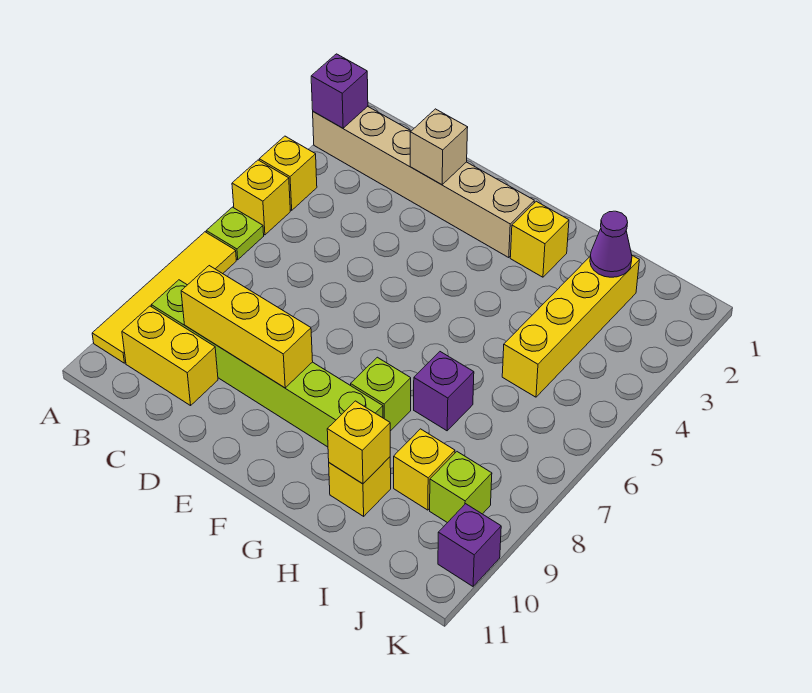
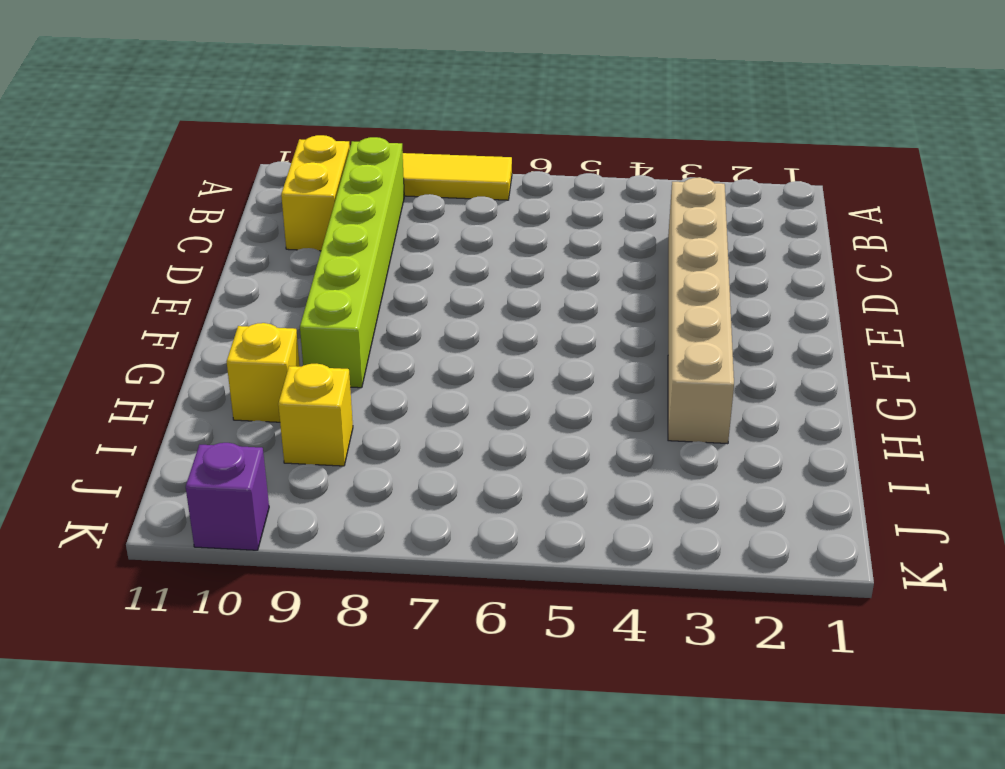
tan 1x6 brick [668,178,734,444] -> tan 1x6 brick moved to [313,107,534,257]
none -> yellow 1x1 brick [259,136,317,210]
none -> yellow 1x1 brick [232,160,290,235]
none -> lime 1x1 plate [206,207,264,260]

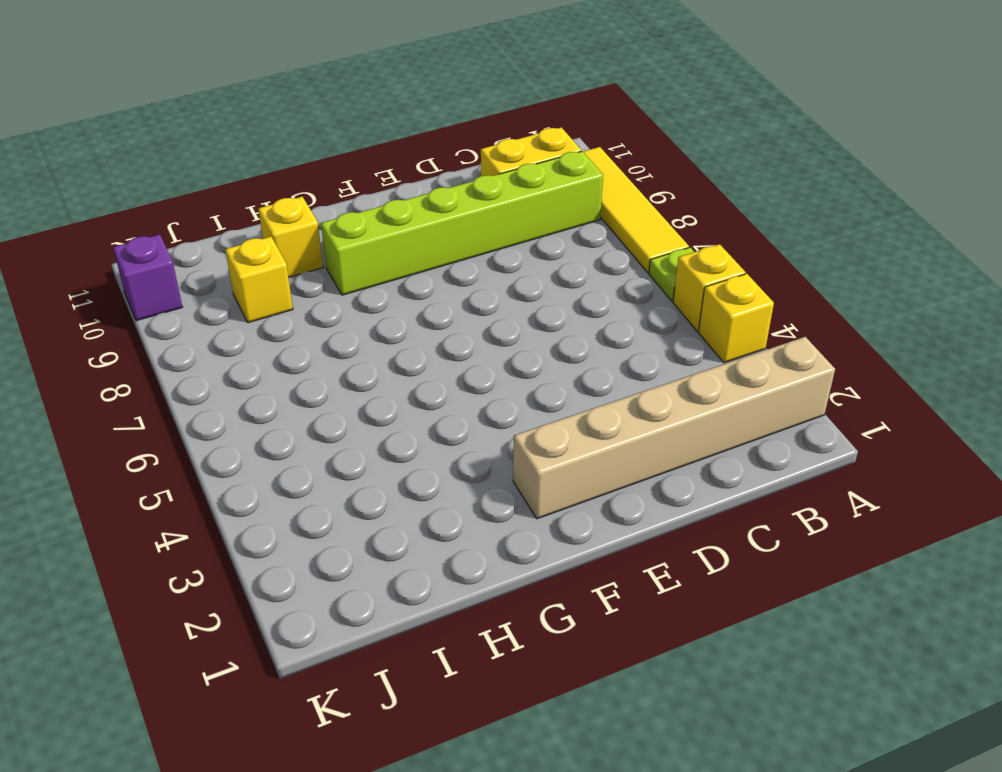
none -> yellow 1x1 brick [510,201,569,277]
none -> lime 1x1 brick [351,357,411,431]
none -> purple 1x1 brick [414,352,474,431]

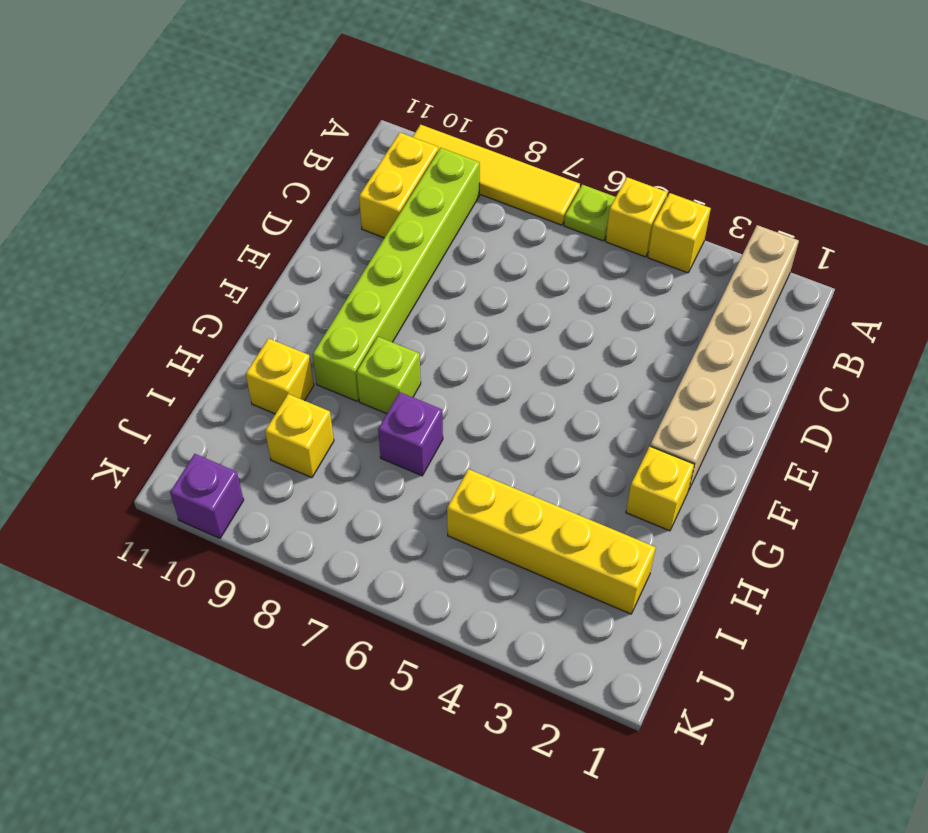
none -> lime 1x1 brick [430,452,492,523]
none -> purple 1x1 brick [311,54,368,128]
none -> yellow 1x3 brick [181,266,313,388]

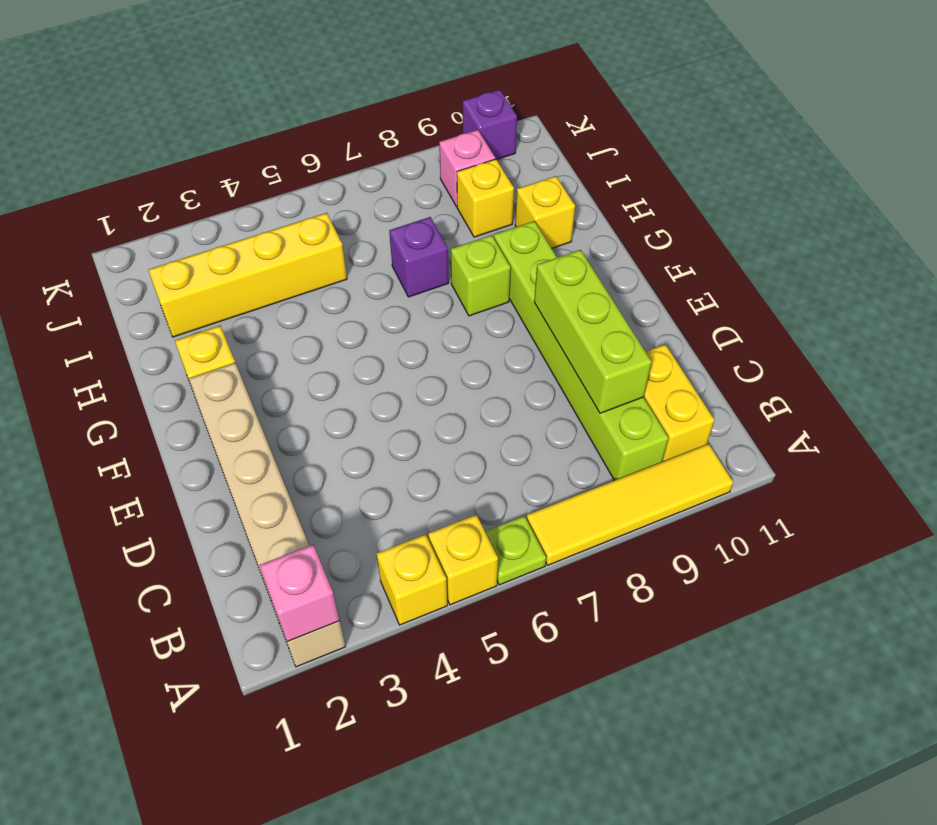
pink 1x1 brick [260,545,340,642] -> purple 1x1 brick [311,54,368,128]
lime 1x3 brick [534,250,652,413] -> yellow 1x3 brick [181,266,313,388]
pink 1x1 brick [439,130,495,207] -> lime 1x1 brick [430,452,492,523]
none -> tan 1x1 brick [410,109,468,185]
none -> yellow 1x1 brick [327,401,390,484]
none -> purple 1x1 cone [590,211,632,277]

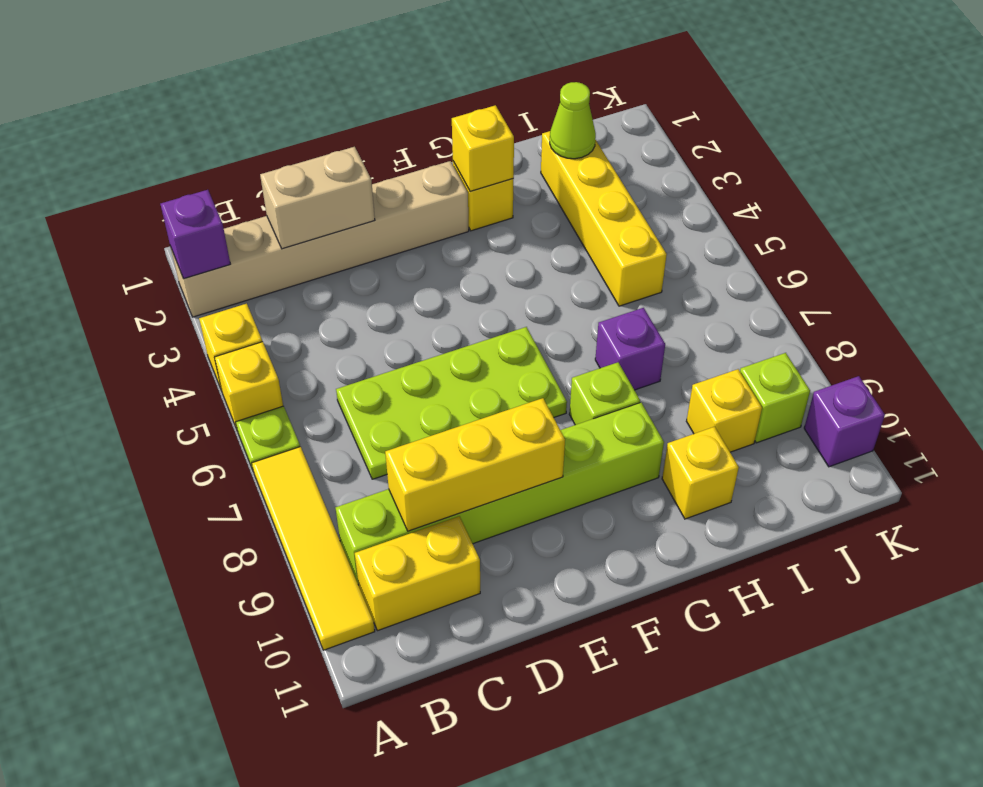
tan 1x2 brick [260,147,375,249] -> tan 1x1 brick [410,109,468,185]
lime 2x4 plate [336,327,567,479] -> none
yellow 1x1 brick [452,105,514,192] -> yellow 1x1 brick moved to [327,401,390,484]
lime 1x1 cone [550,82,596,159] -> purple 1x1 cone [590,211,632,277]

